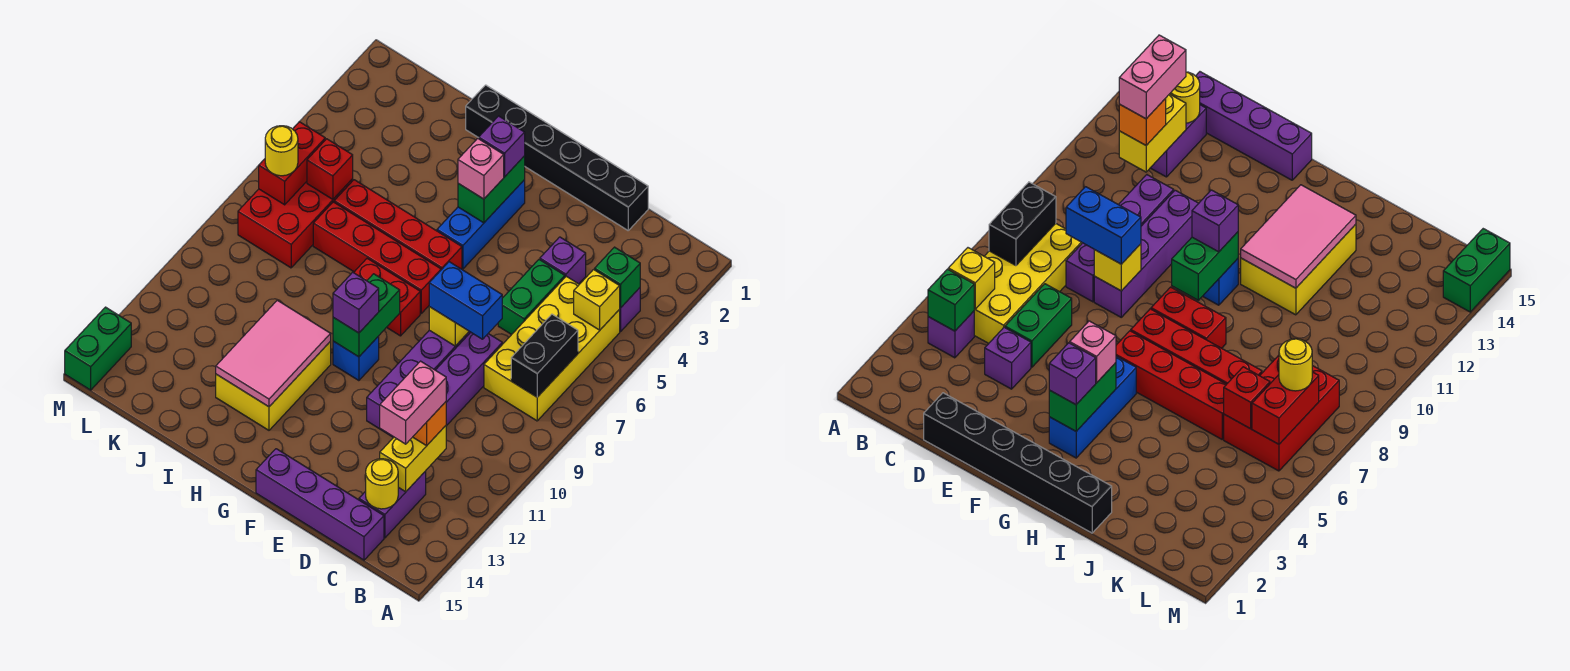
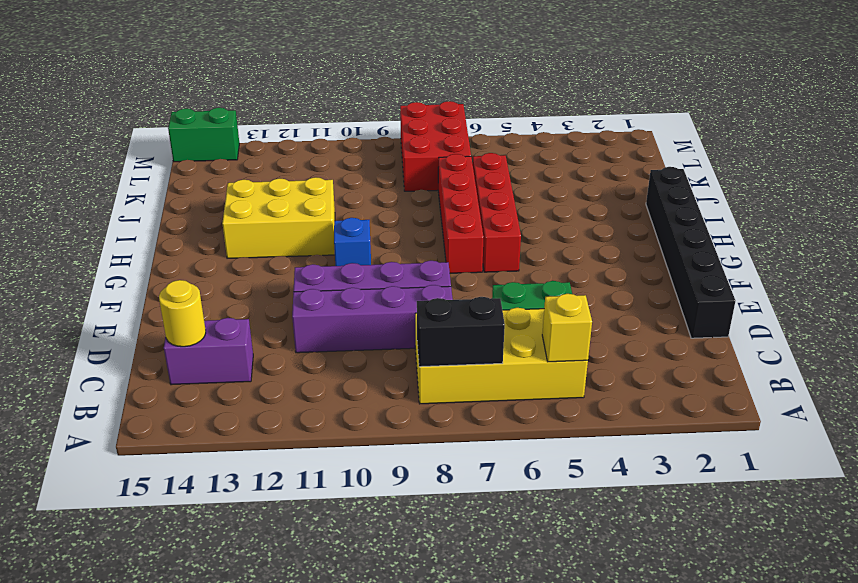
red 2x3 brick [400,101,471,191] -> red 2x3 brick turned to [238,179,353,268]
none -> purple 1x1 brick [620,288,640,332]
none -> purple 1x4 brick [256,449,384,560]
none -> purple 1x1 brick [540,237,586,284]
none -> blue 1x3 brick [437,180,525,269]

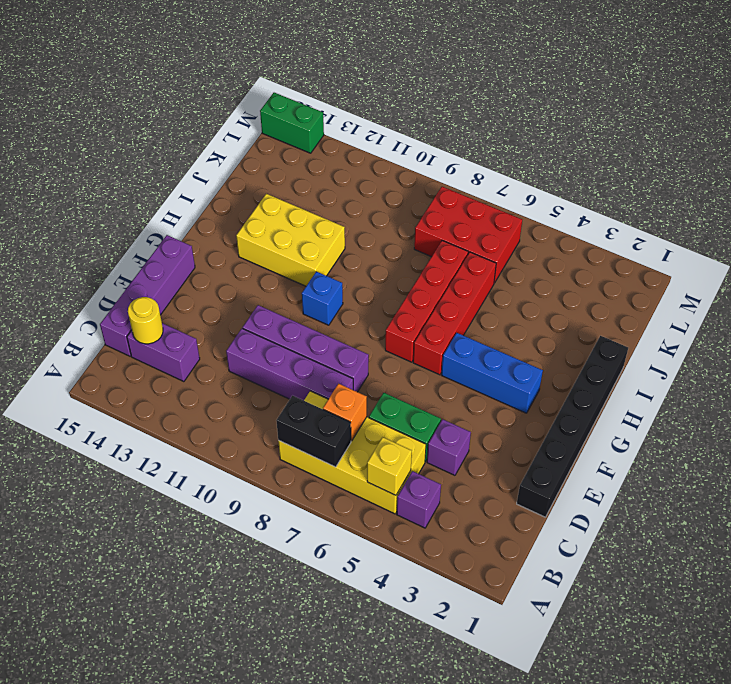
orange 1x1 brick [323,384,367,441] -> orange 1x1 brick moved to [413,402,446,446]
none -> red 1x2 brick [354,258,420,336]
none -> green 1x1 brick [595,247,640,308]
none -> yellow 1x2 brick [380,426,446,492]
none -> yellow 1x1 brick [429,307,469,346]

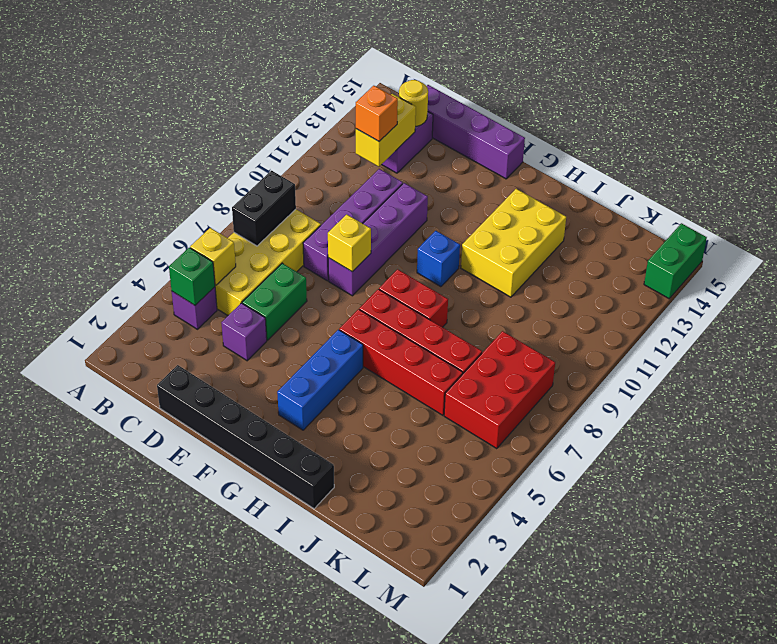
none -> green 1x2 brick [458,156,525,223]
none -> green 1x2 brick [333,274,400,357]
none -> pink 2x3 tile [216,300,331,407]
none -> red 1x1 brick [307,139,353,199]

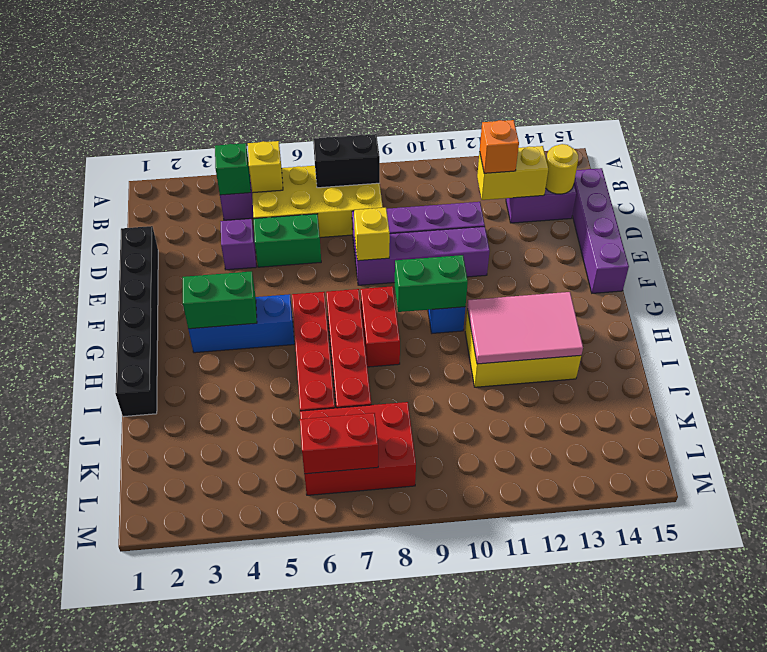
none -> green 1x2 brick [65,307,131,390]
none -> red 1x1 brick [307,139,353,199]
none -> blue 1x2 brick [429,262,502,339]
none -> purple 1x1 brick [479,116,525,177]

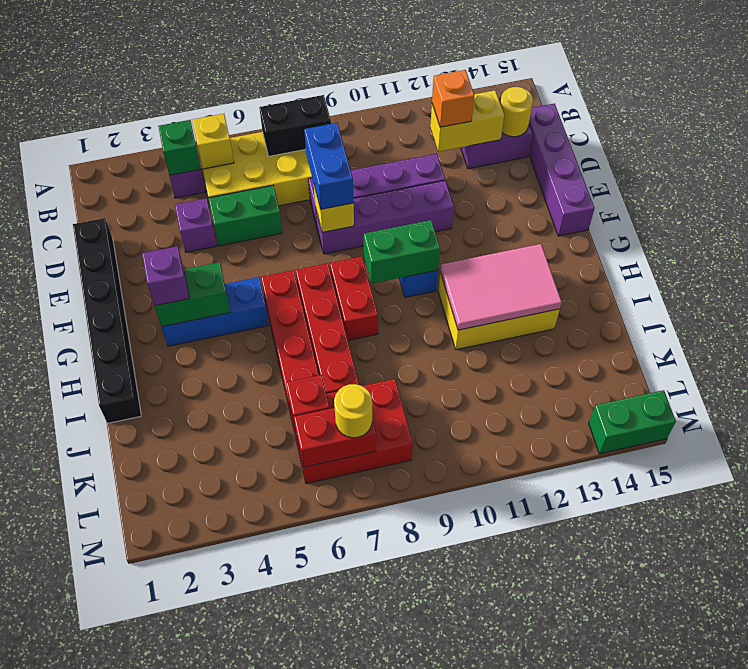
none -> pink 1x1 brick [458,138,504,199]
none -> purple 1x1 brick [333,272,379,333]
none -> pink 1x2 brick [380,361,446,444]

